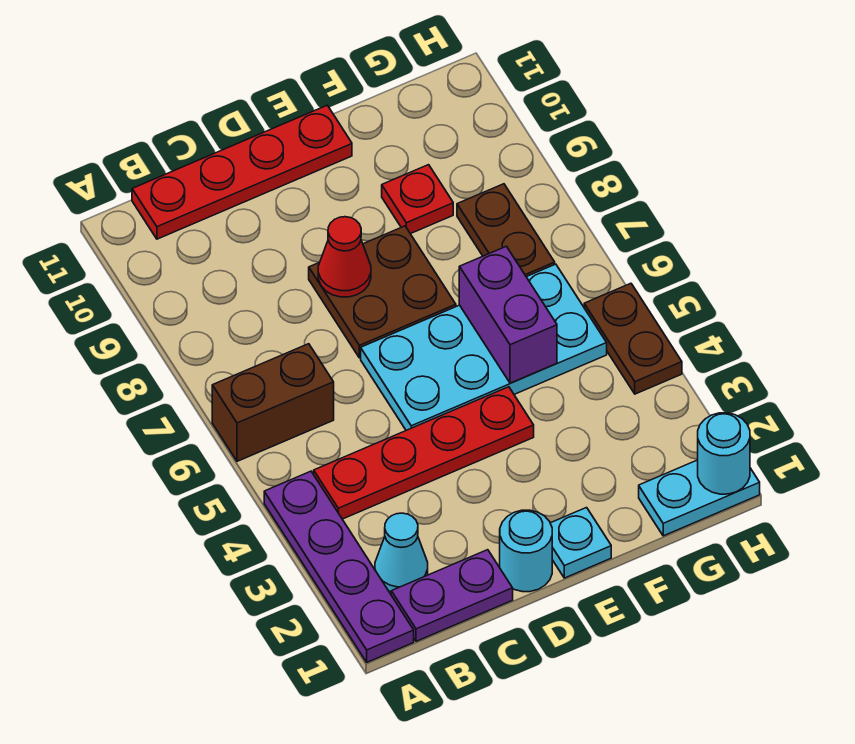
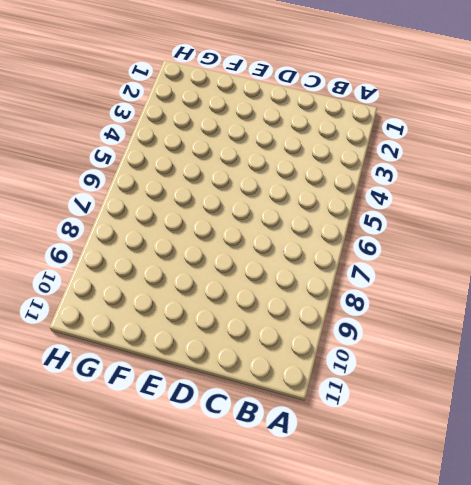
none -> purple 1x4 plate [264,471,414,662]
none -> brown 1x2 brick [212,344,334,461]
none -> purple 1x2 plate [391,550,513,641]

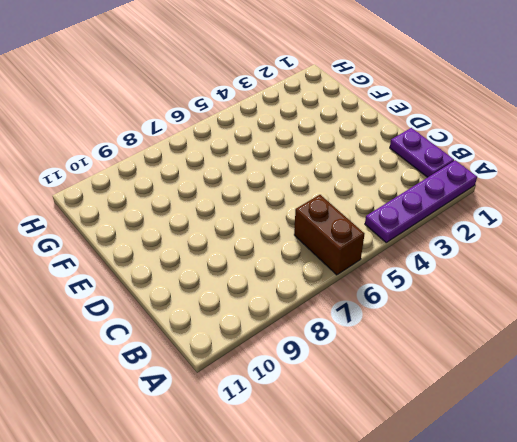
none -> cyan 1x1 cone [375,513,428,592]
none -> red 1x4 plate [314,387,534,519]
none -> red 1x4 plate [132,105,352,239]

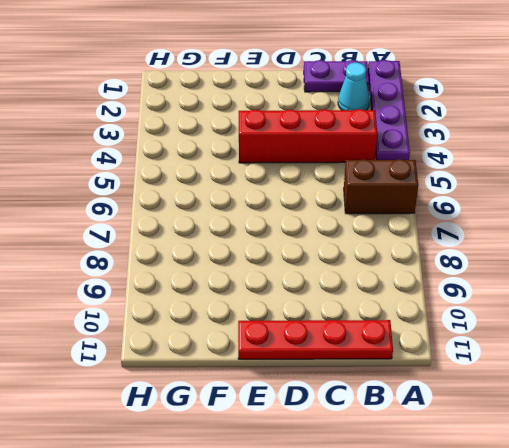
red 1x4 brick [239,109,377,163] -> red 1x4 plate [314,387,534,519]
none -> cyan 1x1 round brick [500,510,552,592]
none -> cyan 2x4 plate [361,264,607,430]
none -> brown 2x2 plate [309,226,456,358]

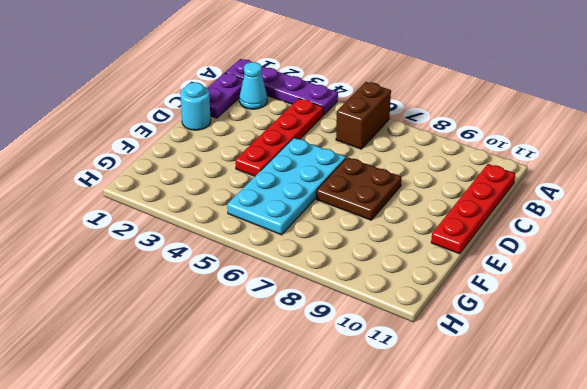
none -> cyan 1x1 plate [550,508,611,578]
none -> red 1x1 plate [382,165,453,234]
none -> cyan 1x2 plate [639,460,760,536]

